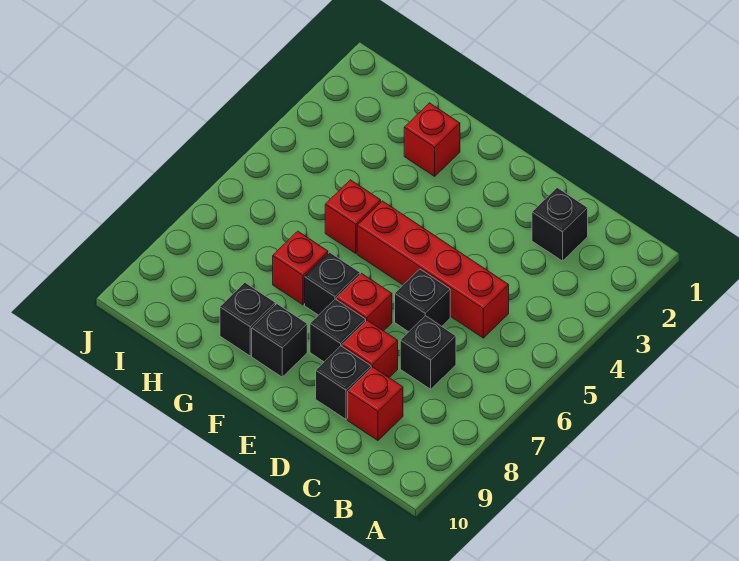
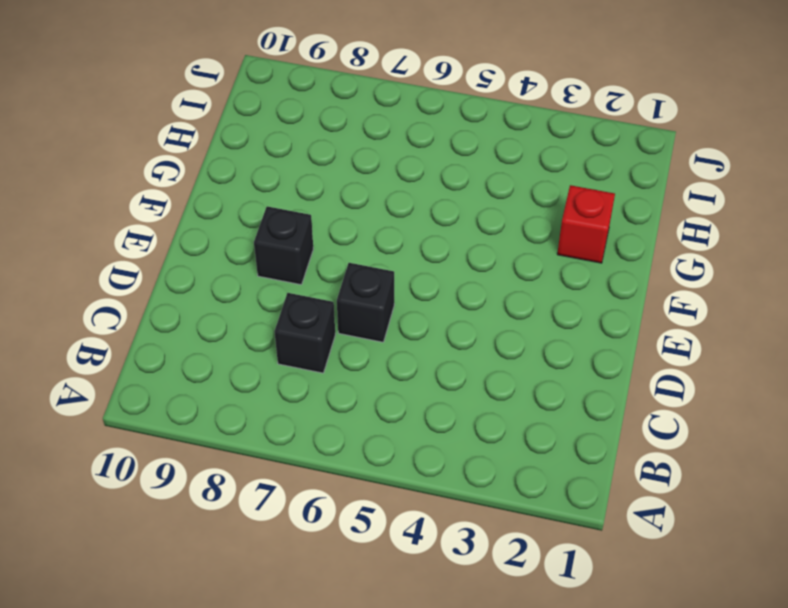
none -> black 1x1 brick [532,188,588,261]
none -> red 1x4 brick [357,201,509,338]
none -> red 1x1 brick [348,367,403,440]

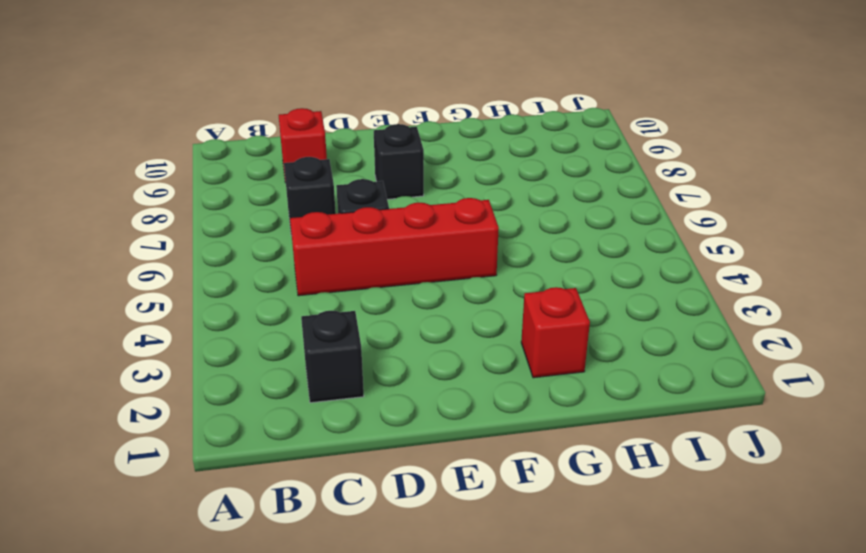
none -> red 1x1 brick [342,320,398,377]
none -> black 1x1 brick [316,346,371,419]
none -> red 1x1 brick [336,274,392,331]

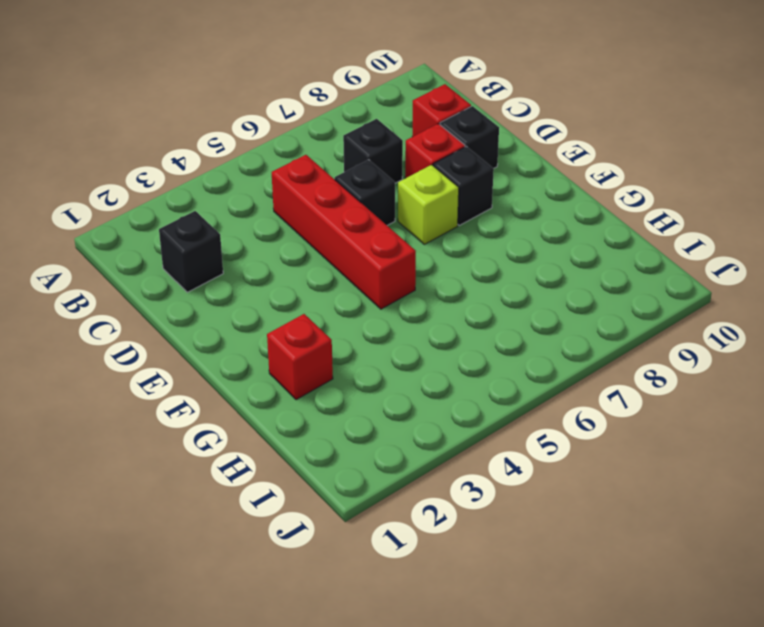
lime 1x1 brick [398,165,459,244] -> red 1x1 brick [336,274,392,331]
none -> black 1x1 brick [305,252,360,315]
none -> black 1x1 brick [252,304,307,377]
none -> red 1x1 brick [325,180,381,253]

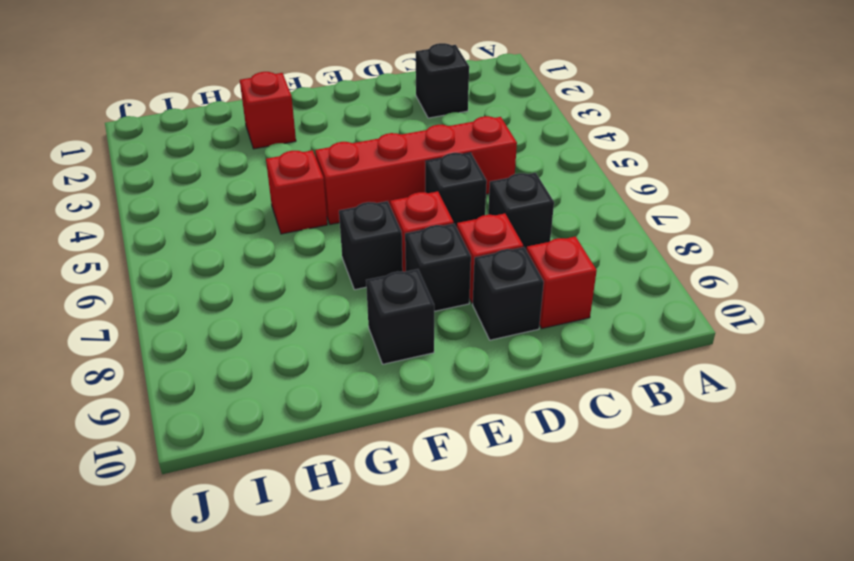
none -> red 1x1 brick [273,231,328,305]
none -> black 1x1 brick [220,283,275,356]

